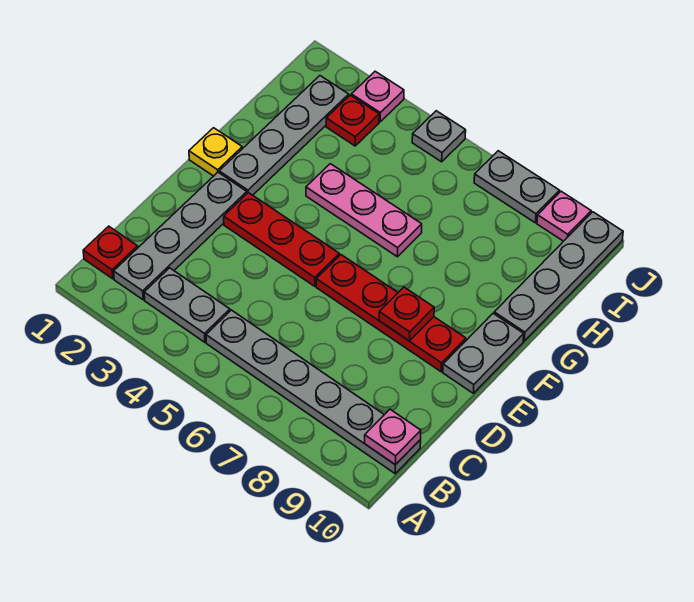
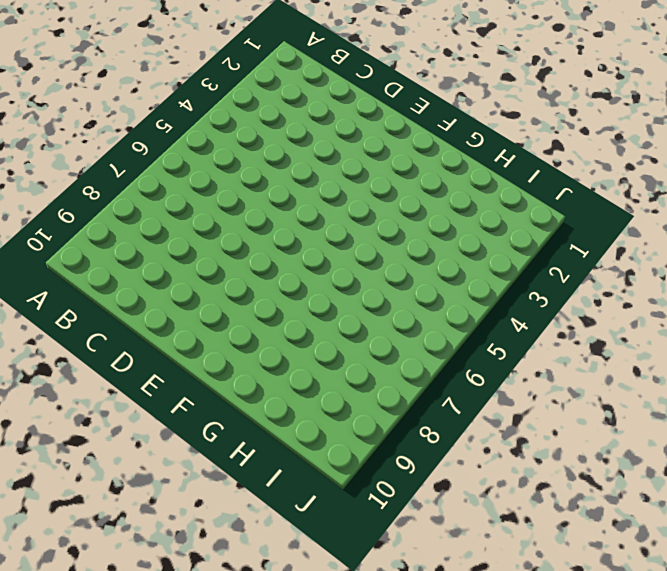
none -> red 1x1 plate [83,226,138,279]
none -> grey 1x4 plate [114,172,247,300]
none -> grey 1x2 plate [144,268,230,342]

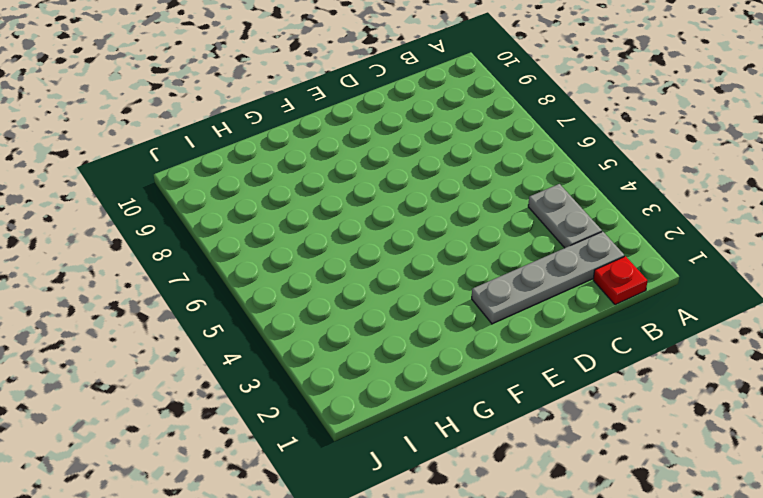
none -> grey 1x6 plate [206,310,421,474]
none -> red 1x3 plate [224,193,339,286]
none -> red 1x4 plate [316,255,466,372]

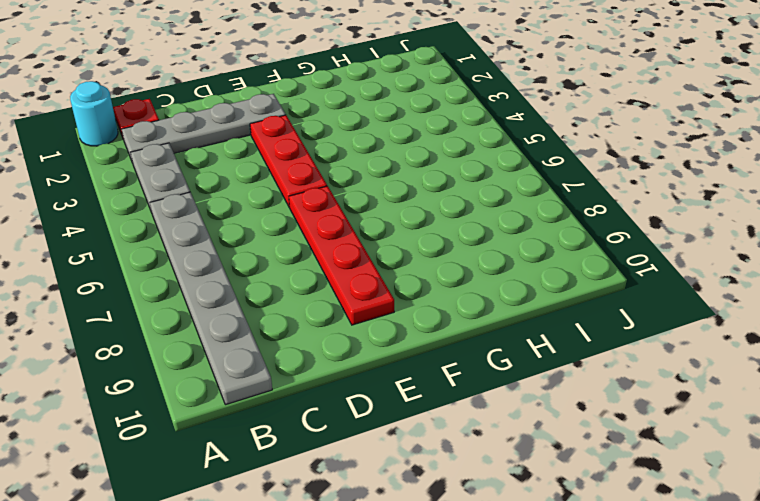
cyan 1x1 round brick [70,81,118,146] -> none
none -> grey 1x2 plate [443,313,524,393]
none -> yellow 1x1 plate [189,128,242,176]
none -> grey 1x4 plate [219,76,349,195]

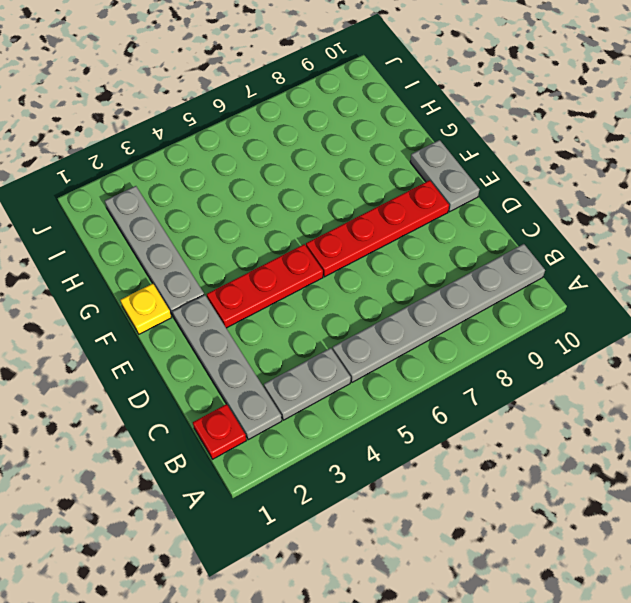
none -> pink 1x3 plate [306,164,422,257]
none -> grey 1x4 plate [494,212,623,341]
none -> red 1x1 plate [326,95,379,146]

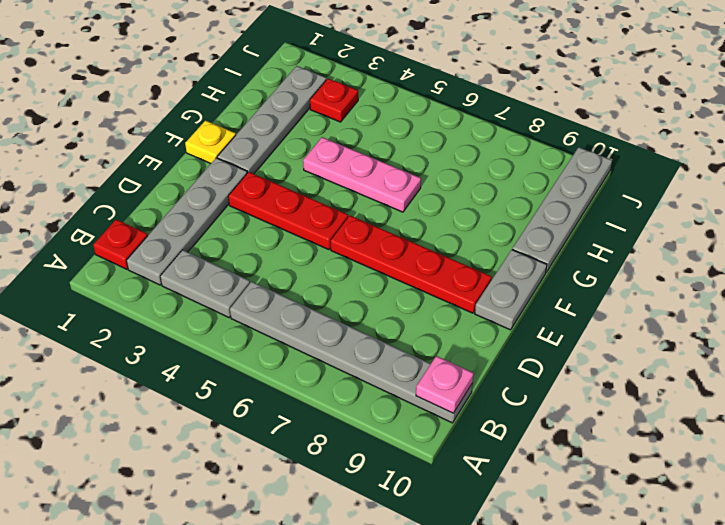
none -> pink 1x1 plate [351,71,404,122]
none -> grey 1x1 plate [412,111,466,162]
none -> grey 1x2 plate [474,151,559,223]

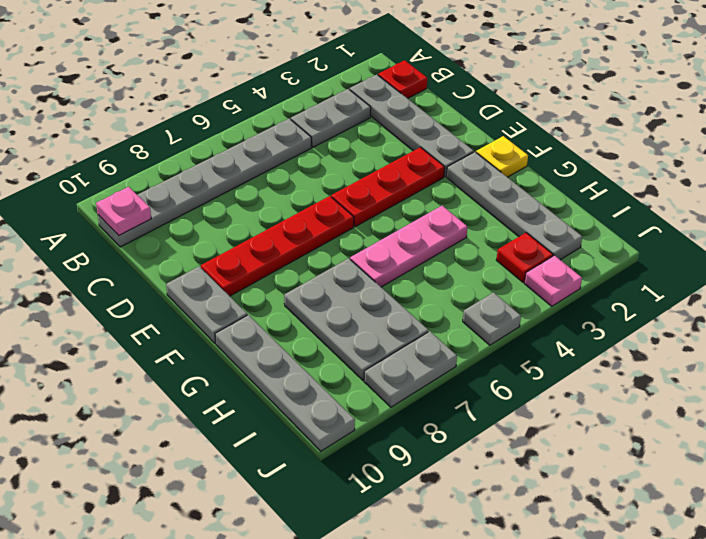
grey 2x3 plate [284,258,428,380] -> none
none -> pink 1x1 plate [537,191,591,241]
none -> red 1x1 plate [379,287,434,341]

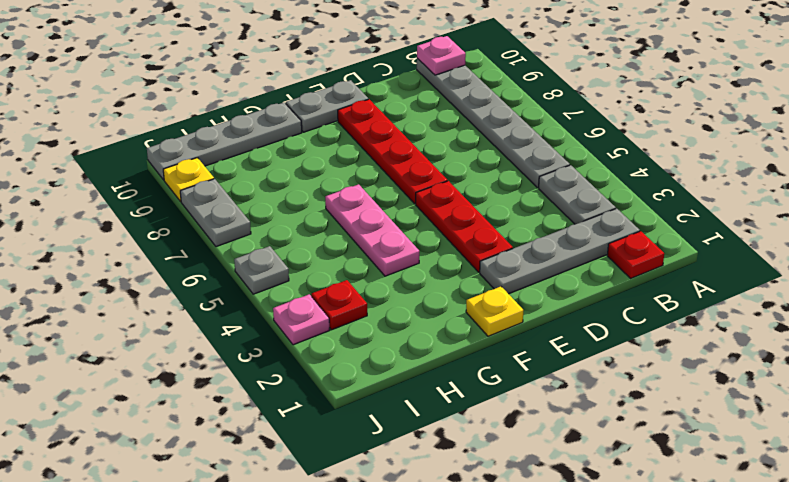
yellow 1x1 plate [163,158,214,202] -> pink 1x1 plate [537,191,591,241]
none -> grey 1x4 plate [219,76,349,195]
none -> red 1x1 plate [379,287,434,341]

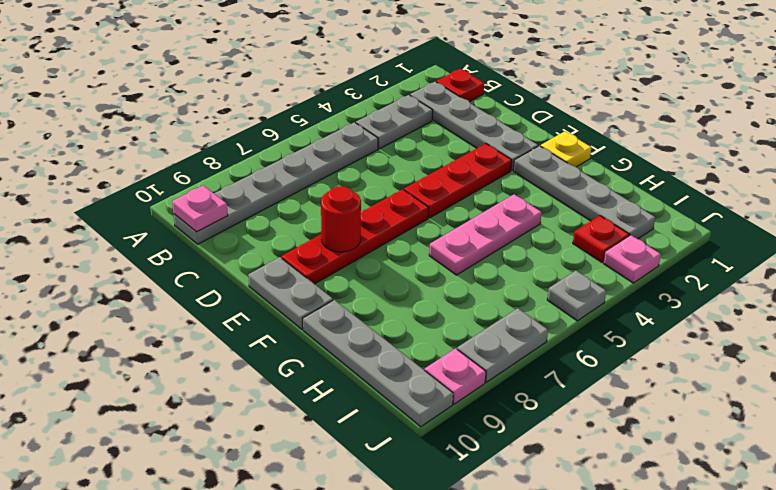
red 1x1 round brick [321,186,361,252] -> red 1x1 plate [379,287,434,341]

